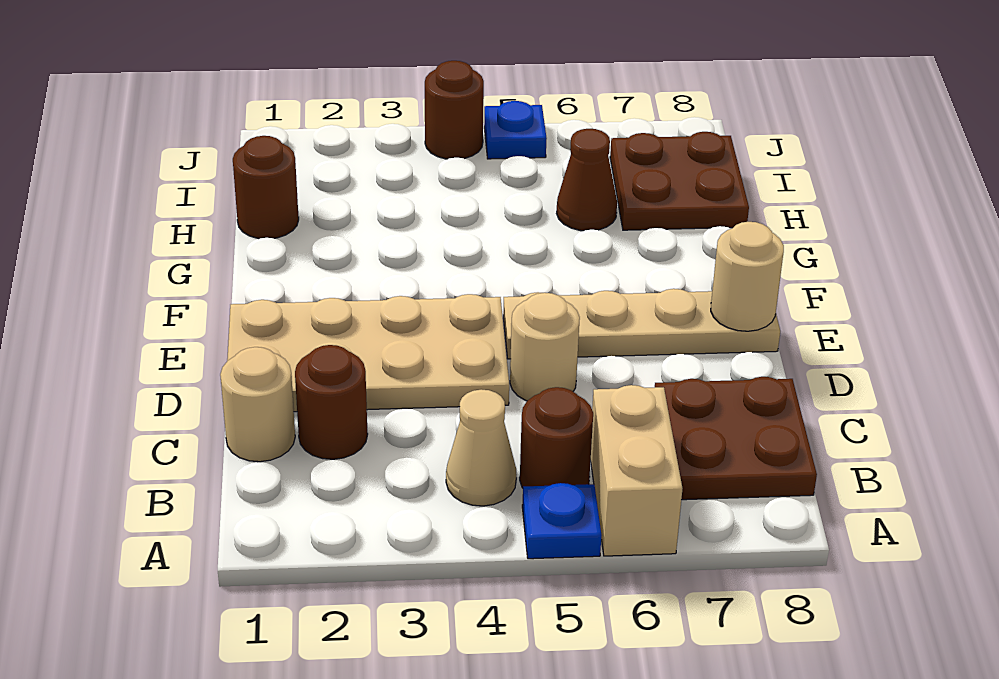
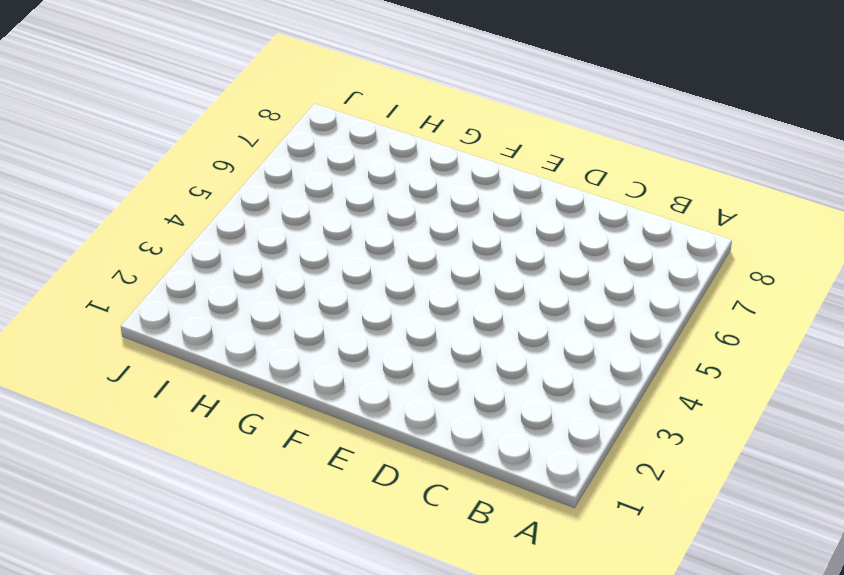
none -> blue 1x1 plate [522,483,601,559]
none -> tan 1x2 brick [591,385,682,556]
none -> tan 1x1 cone [446,389,516,506]

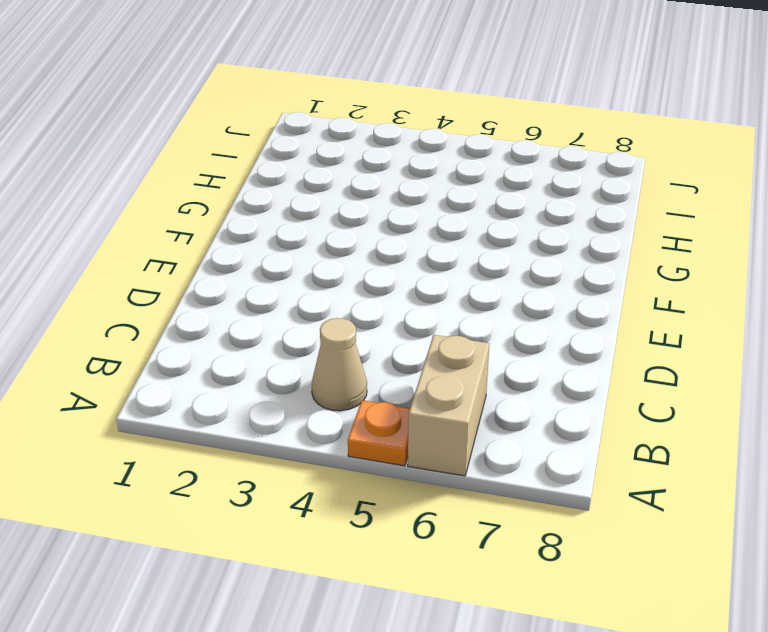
orange 1x1 plate [348,400,410,466] -> blue 1x1 plate [522,483,601,559]
none -> brown 1x1 round brick [520,387,593,488]
none -> brown 2x2 plate [655,377,817,500]
none -> tan 1x1 round brick [220,347,295,462]

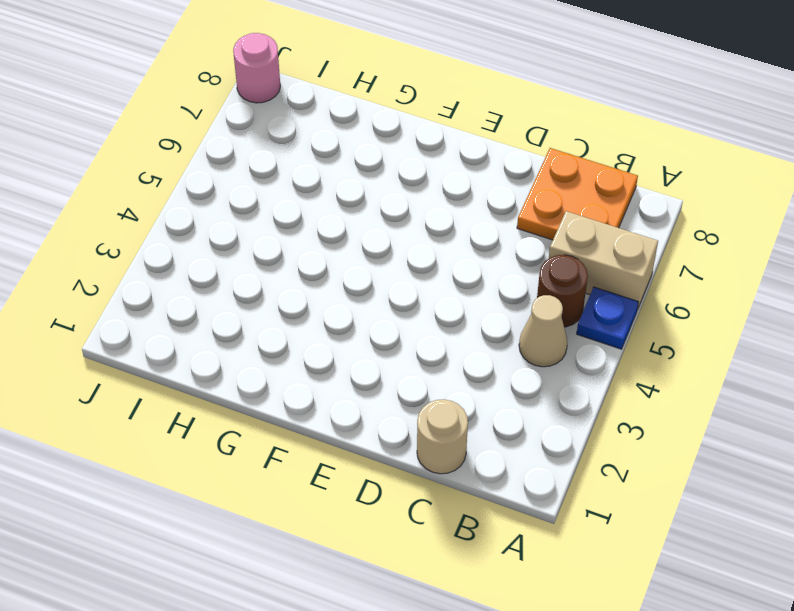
orange 2x2 plate [517,148,638,240] -> brown 2x2 plate [655,377,817,500]
pink 1x1 round brick [233,33,280,103] -> none
none -> brown 1x1 round brick [295,345,368,459]
none -> tan 2x4 plate [227,294,509,412]
none -> tan 1x1 round brick [510,293,580,401]

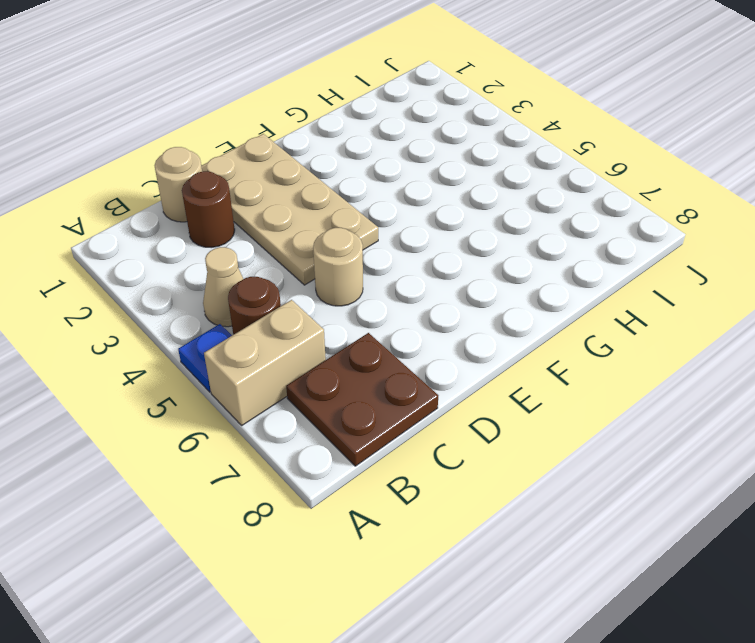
none -> tan 1x4 plate [503,289,780,359]
none -> brown 1x1 round brick [233,136,299,239]
none -> brown 1x1 cone [557,129,617,231]

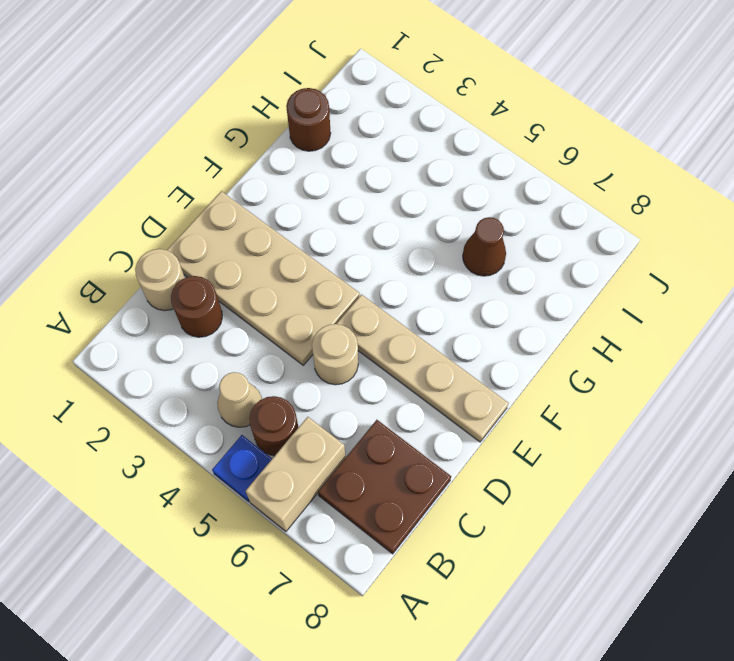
none -> brown 2x2 plate [610,132,749,230]
none -> brown 1x1 round brick [425,61,484,159]
none -> blue 1x1 plate [484,101,547,159]

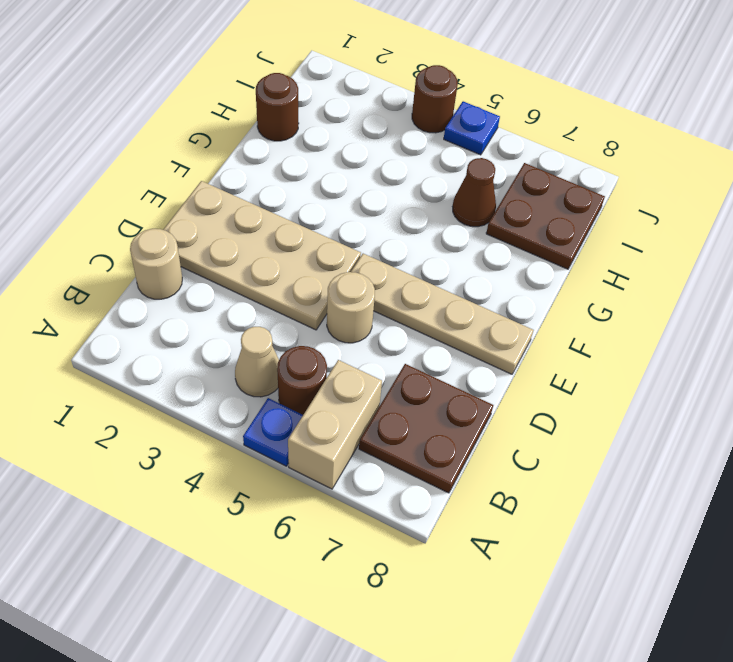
none -> brown 1x1 round brick [295,345,368,459]
none -> tan 1x1 round brick [711,222,784,331]

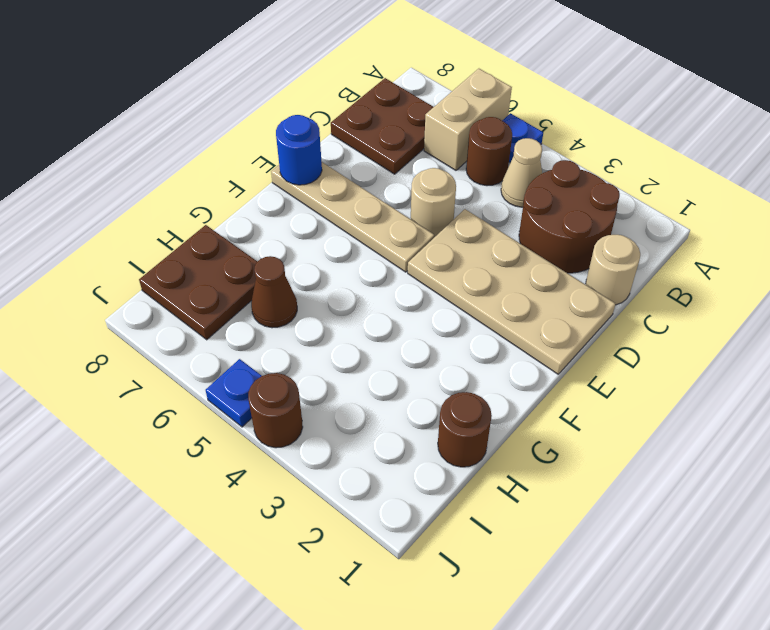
brown 2x2 round brick [519,160,620,273] -> brown 1x1 round brick [295,345,368,459]
blue 1x1 round brick [276,115,322,185] -> tan 1x1 round brick [711,222,784,331]

